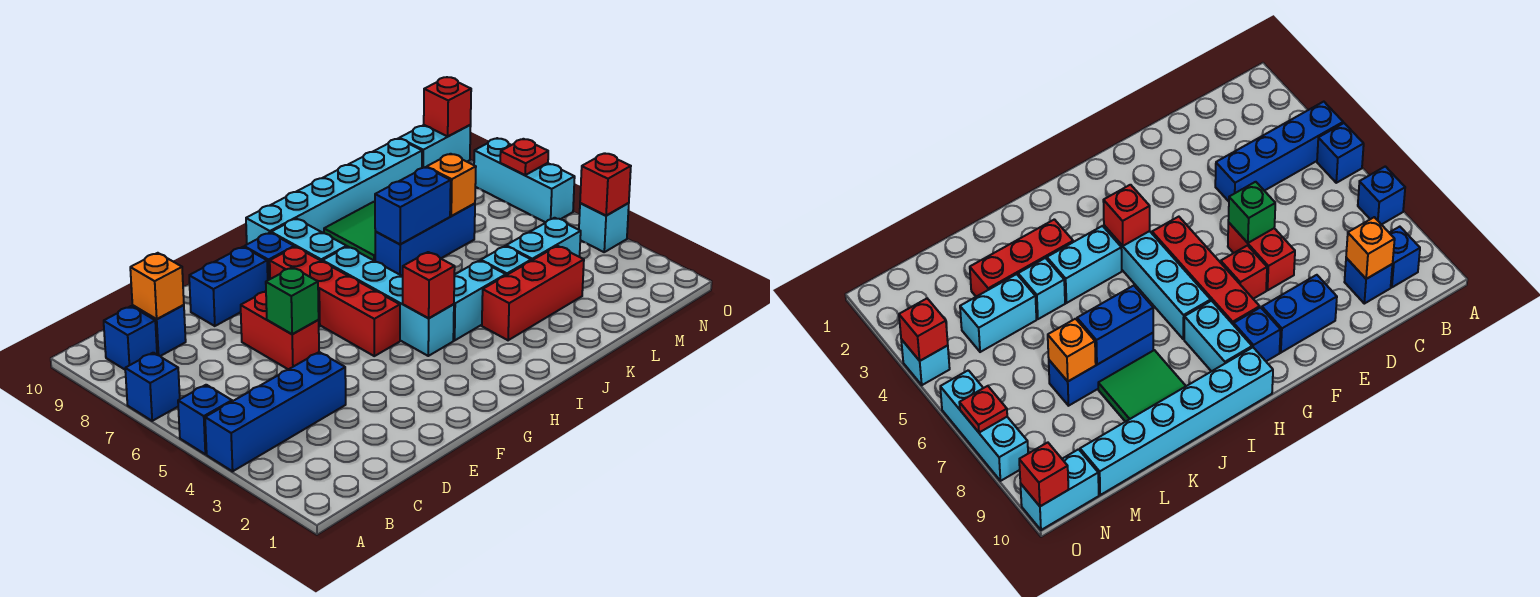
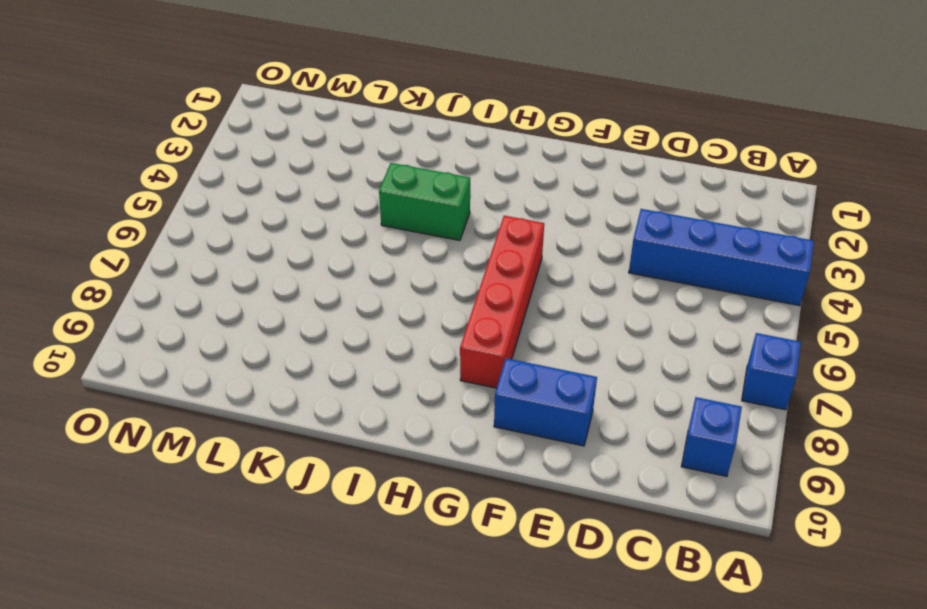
green 1x2 brick [379,163,470,240] -> cyan 1x2 brick [453,261,506,340]
none -> blue 1x1 brick [178,385,232,454]
none -> blue 1x1 brick [133,305,186,356]
none -> red 1x2 brick [241,291,319,369]
none -> red 1x1 brick [1221,246,1267,299]

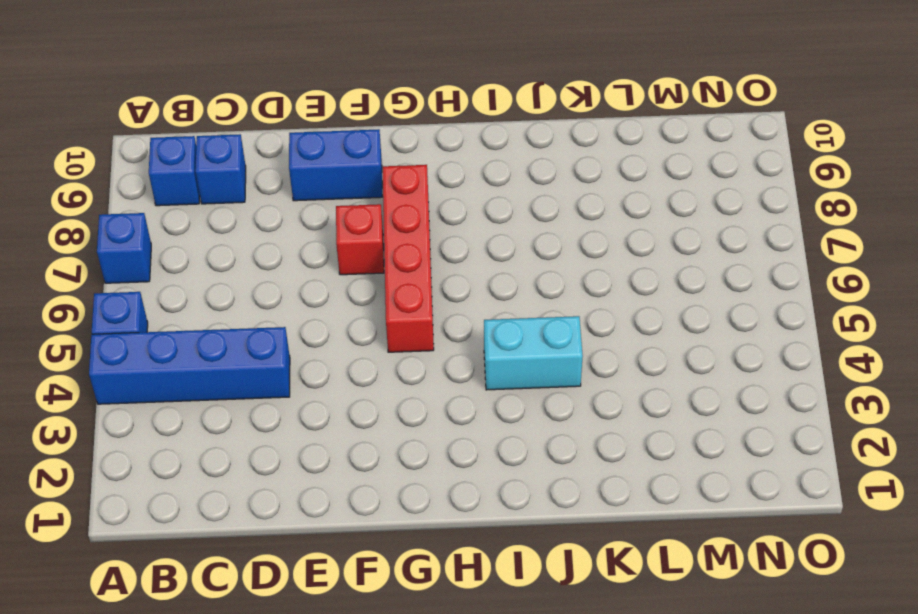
none -> red 1x2 brick [241,291,319,369]
none -> blue 1x1 brick [244,233,294,280]
none -> cyan 1x4 brick [323,247,454,356]
none -> cyan 1x2 brick [271,219,347,261]

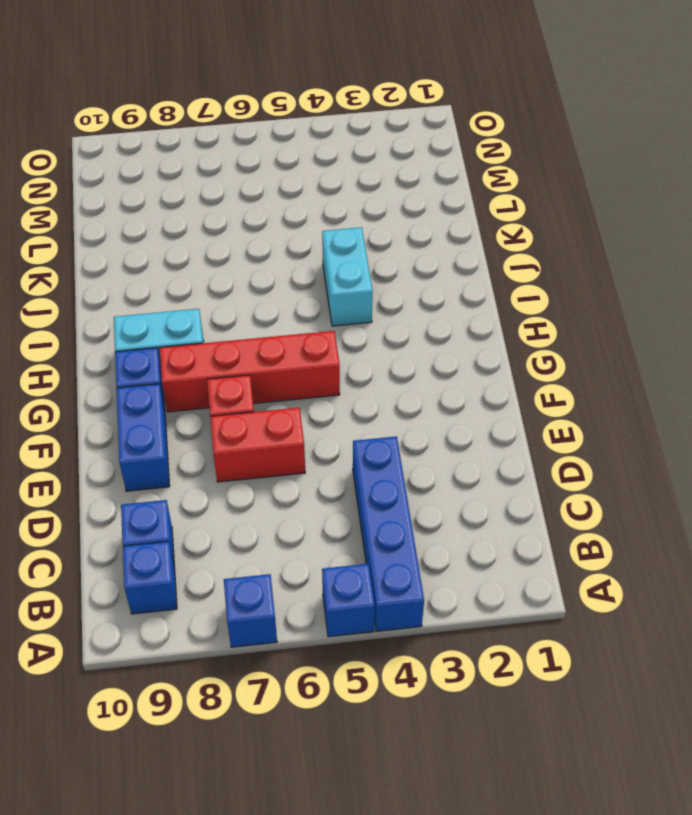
none -> cyan 1x4 brick [323,247,454,356]
none -> cyan 1x6 brick [246,138,422,244]
none -> red 1x3 brick [482,246,584,340]
none -> blue 1x3 brick [375,204,475,276]

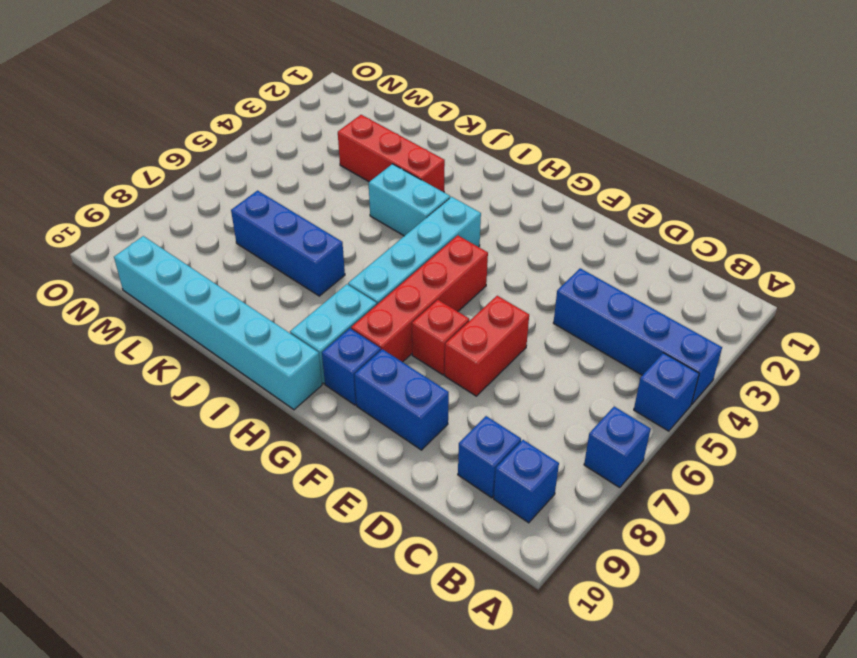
none -> green 2x2 tile [324,202,375,261]
none -> cyan 1x1 brick [481,246,531,275]
none -> cyan 1x2 brick [506,218,581,261]
none -> cyan 1x2 brick [399,125,471,168]

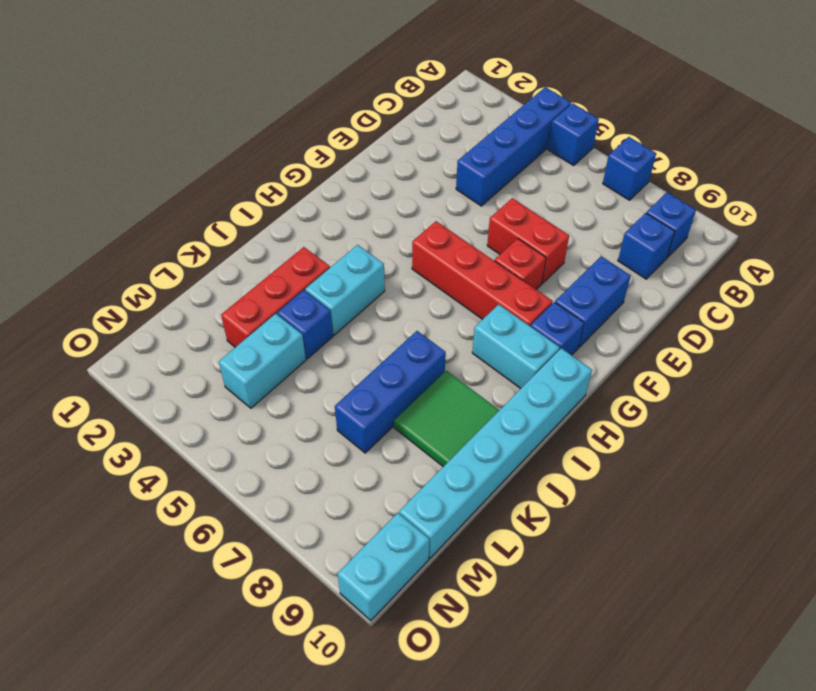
blue 1x1 brick [277,290,333,359] -> cyan 1x1 brick [481,246,531,275]
none -> cyan 1x4 brick [323,247,454,356]
none -> cyan 1x1 brick [579,203,629,252]
none -> cyan 1x3 brick [474,138,575,222]
none -> orange 1x1 brick [130,253,184,319]

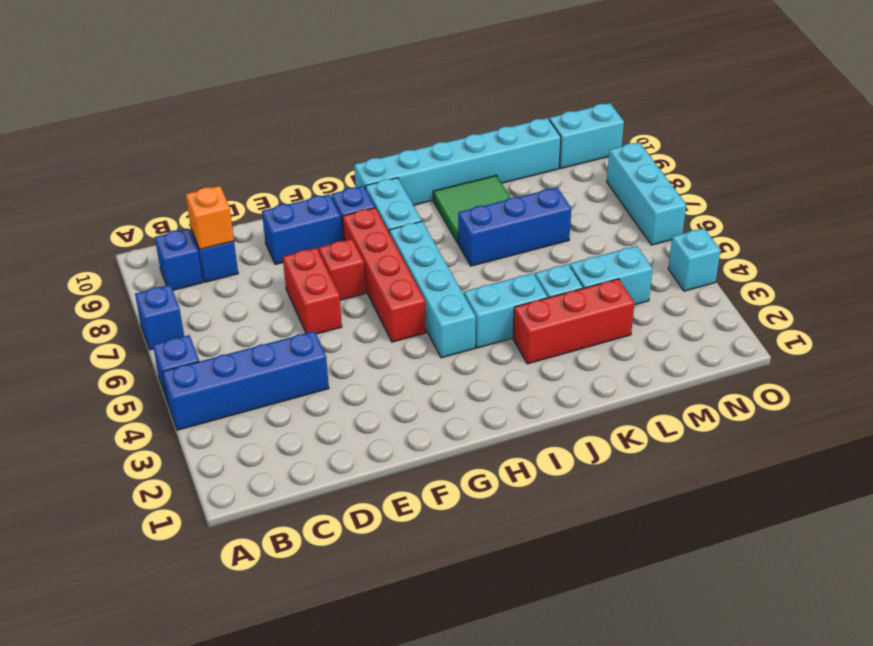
none -> green 1x1 brick [266,267,319,334]
none -> red 1x1 brick [403,252,455,318]
none -> blue 1x2 brick [375,167,451,244]
none -> orange 1x1 brick [427,154,476,216]

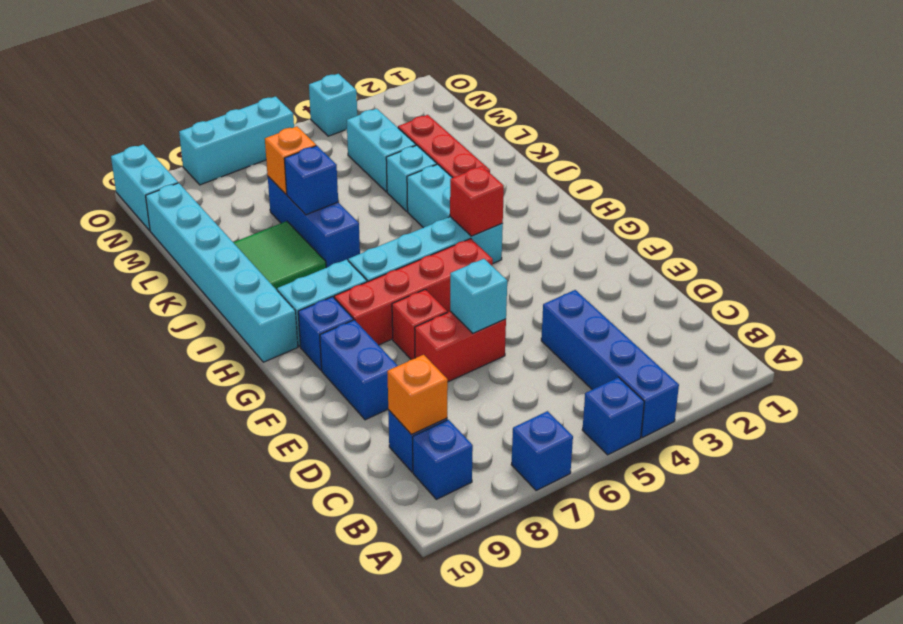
cyan 1x1 brick [450,259,507,333] -> green 1x1 brick [266,267,319,334]
blue 1x1 brick [284,146,338,215] -> blue 1x2 brick [375,167,451,244]
none -> red 1x1 brick [580,153,631,216]
none -> red 1x1 plate [500,139,548,175]
none -> red 1x1 brick [424,77,471,136]

